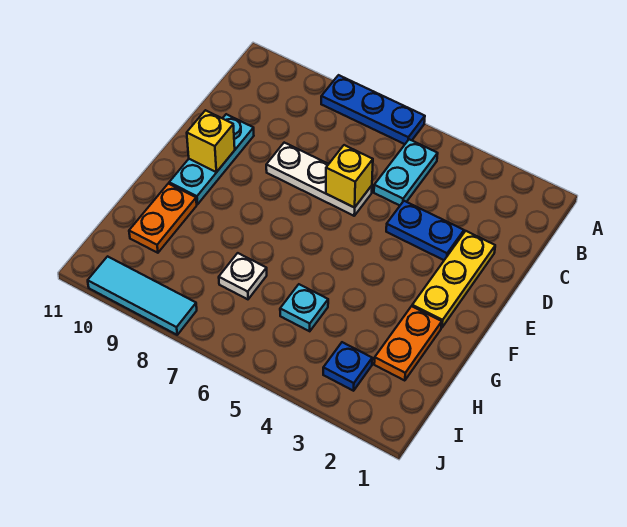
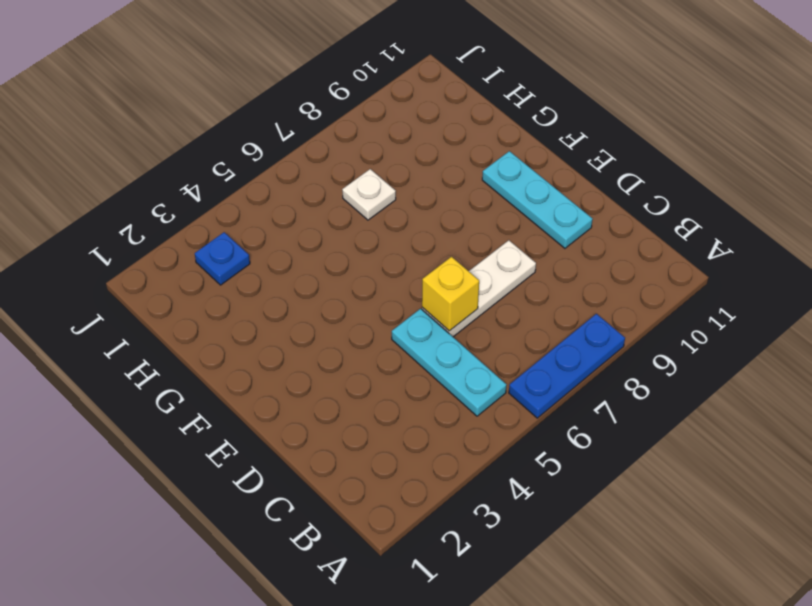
cyan 1x3 plate [392,309,506,416] -> cyan 1x2 plate [374,139,438,205]
none -> yellow 1x3 plate [412,231,495,328]
none -> blue 1x2 plate [386,201,464,260]
none -> orange 1x2 plate [374,306,442,381]

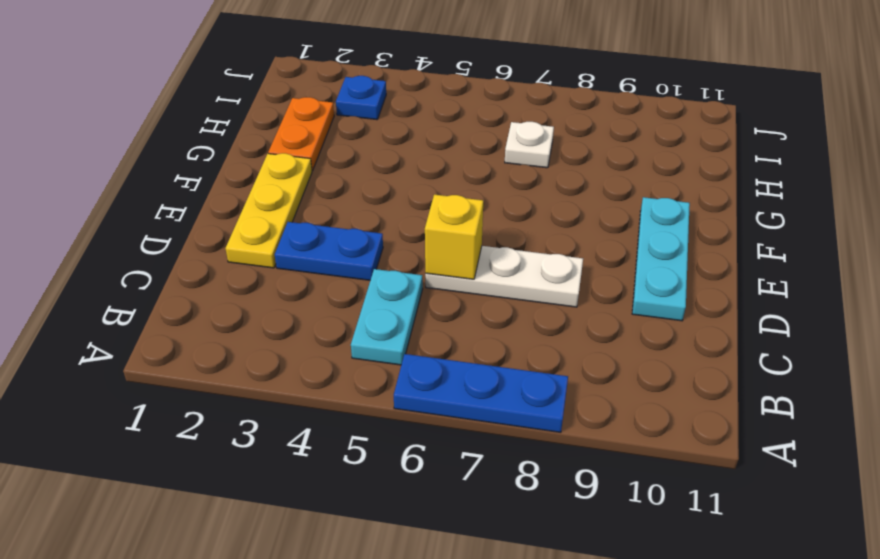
none -> orange 1x2 plate [129,184,197,253]
none -> cyan 1x1 plate [280,284,328,331]
none -> cyan 1x3 tile [88,256,197,335]

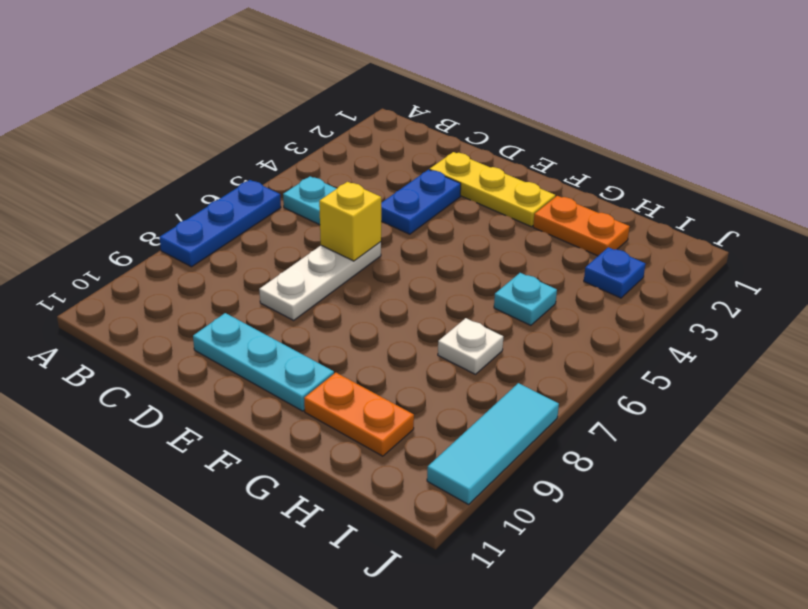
none -> yellow 1x1 brick [187,110,235,172]

